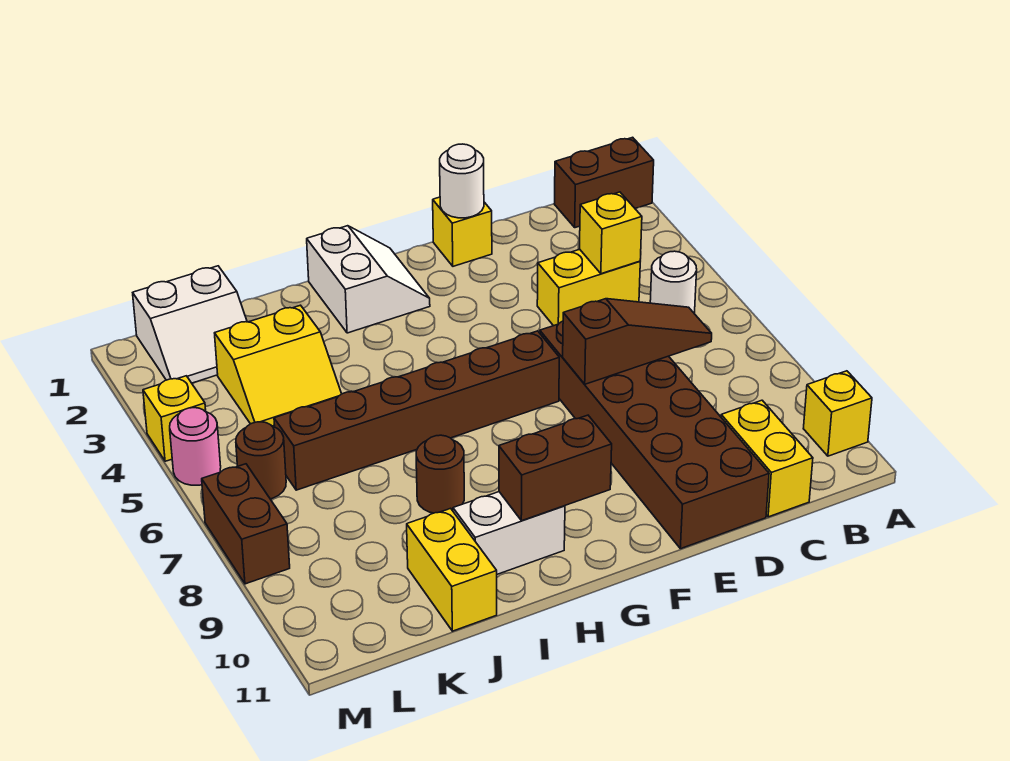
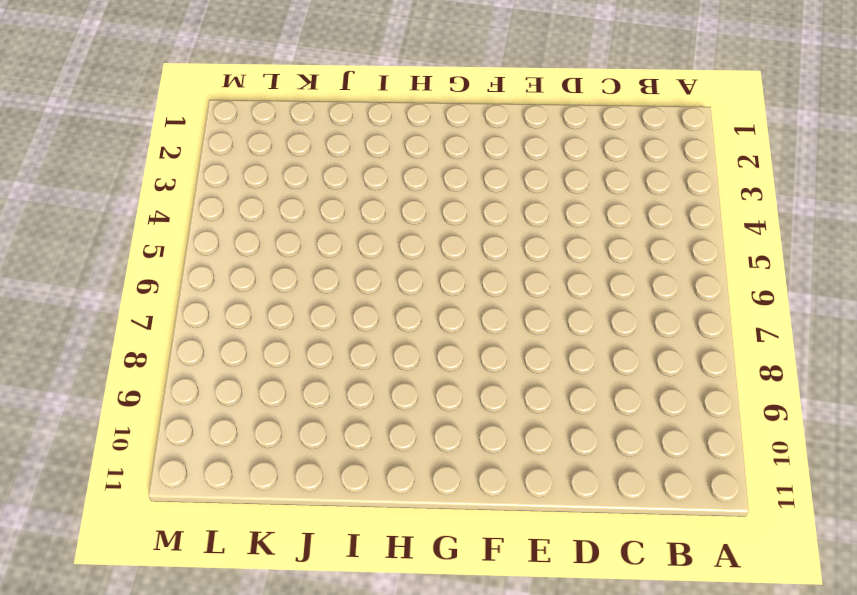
none -> brown 1x2 brick [555,137,654,228]
none -> yellow 1x1 brick [803,371,872,456]
none -> white 1x1 round brick [650,251,697,313]

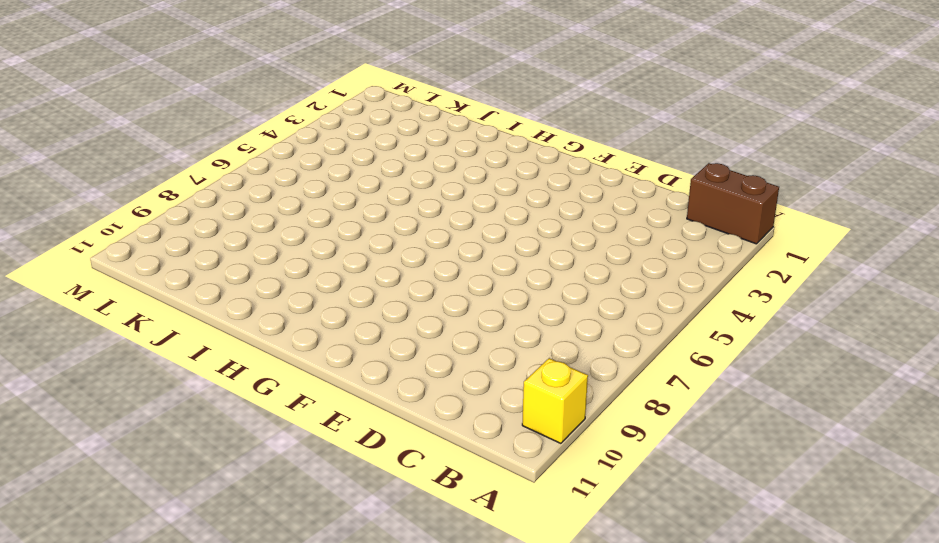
none -> white 1x1 round brick [650,251,697,313]
none -> yellow 1x2 brick [537,249,640,326]
none -> yellow 1x2 brick [721,400,813,517]

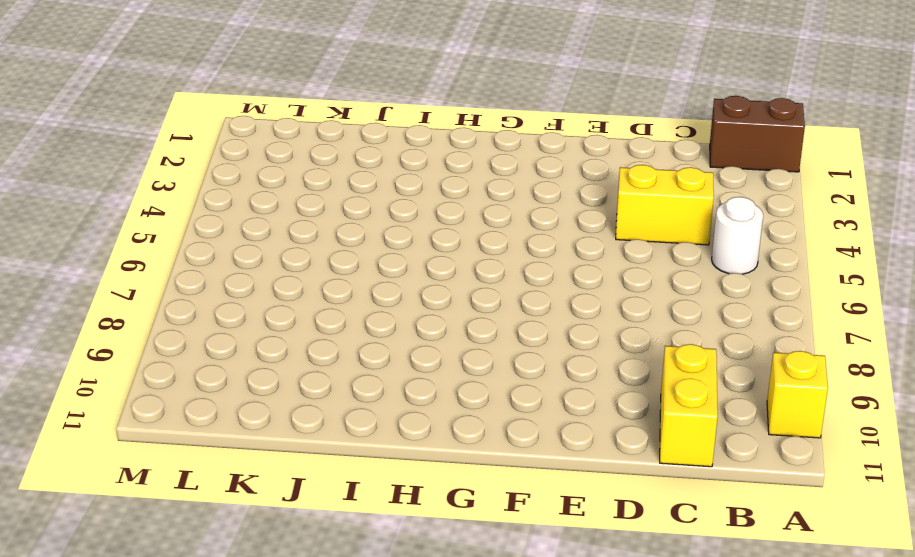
none -> brown 2x6 brick [540,321,769,549]
none -> yellow 1x1 brick [433,197,492,266]
none -> brown 1x6 brick [274,331,559,490]

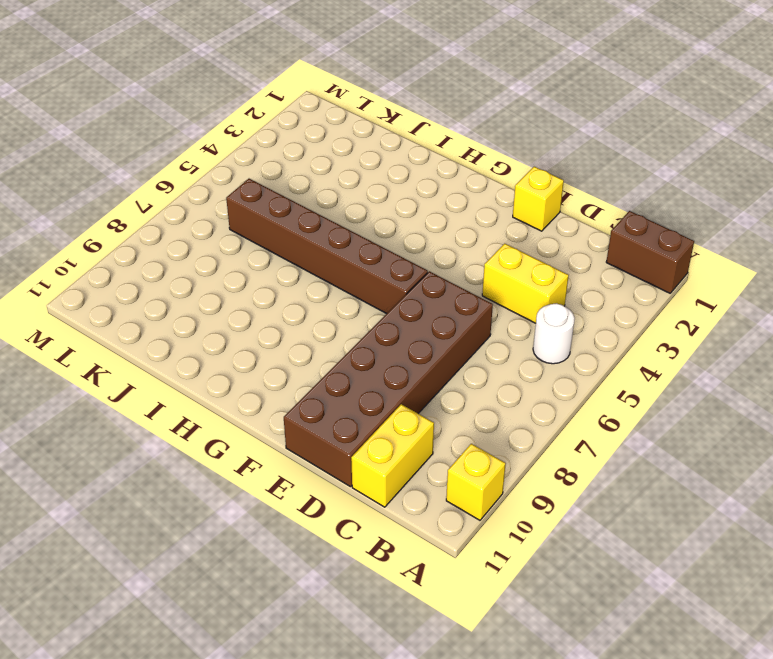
none -> white 2x2 slope [307,226,430,333]
none -> white 1x2 brick [453,492,565,574]
none -> brown 1x1 round brick [416,435,464,513]

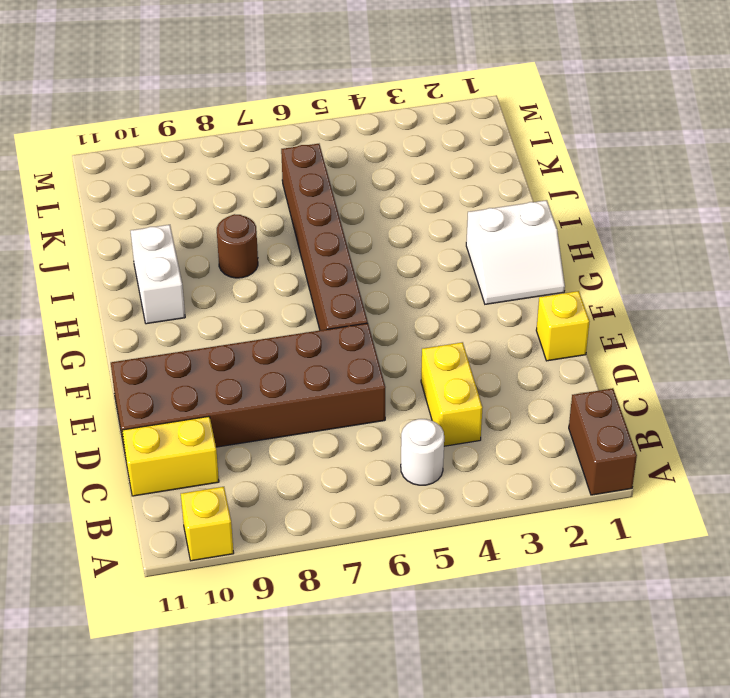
none -> yellow 2x2 slope [215,305,341,426]
none -> yellow 1x2 brick [407,508,497,631]
none -> white 2x2 slope [133,266,247,383]

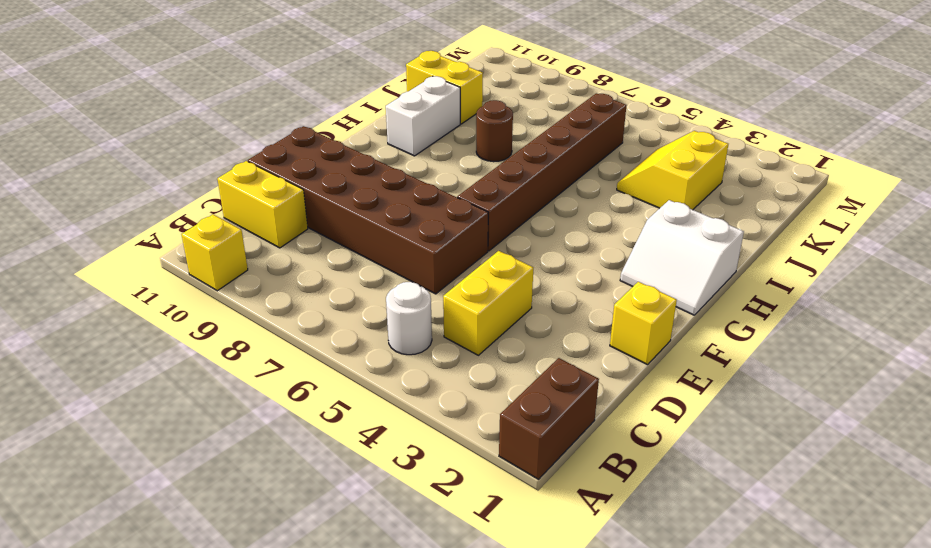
none -> white 2x2 slope [133,266,247,383]
none -> brown 1x1 round brick [236,422,286,499]
none -> yellow 1x1 brick [143,376,206,461]

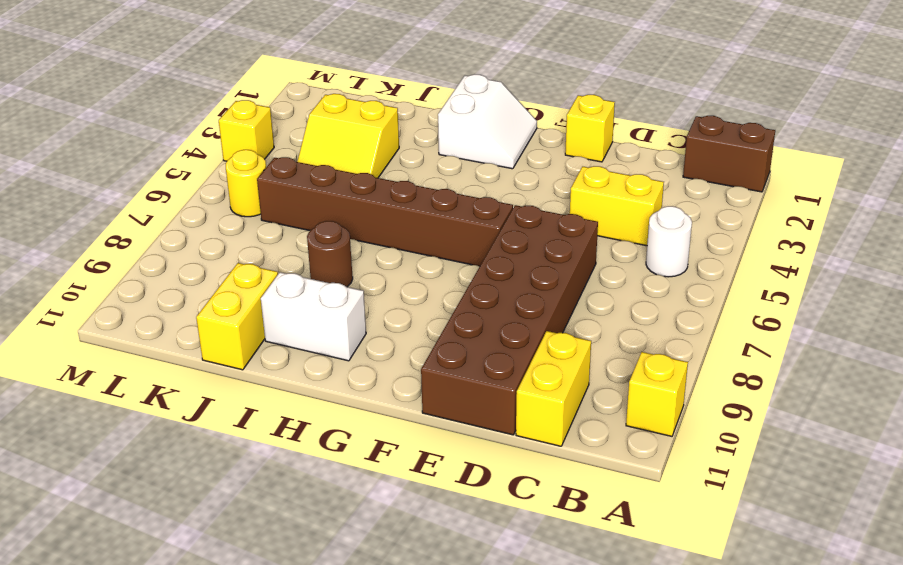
yellow 1x1 round brick [226,150,266,217] -> brown 1x1 round brick [236,422,286,499]
none -> white 2x2 slope [133,266,247,383]
none -> pink 1x1 round brick [170,408,221,485]
none -> brown 1x2 brick [202,464,290,584]

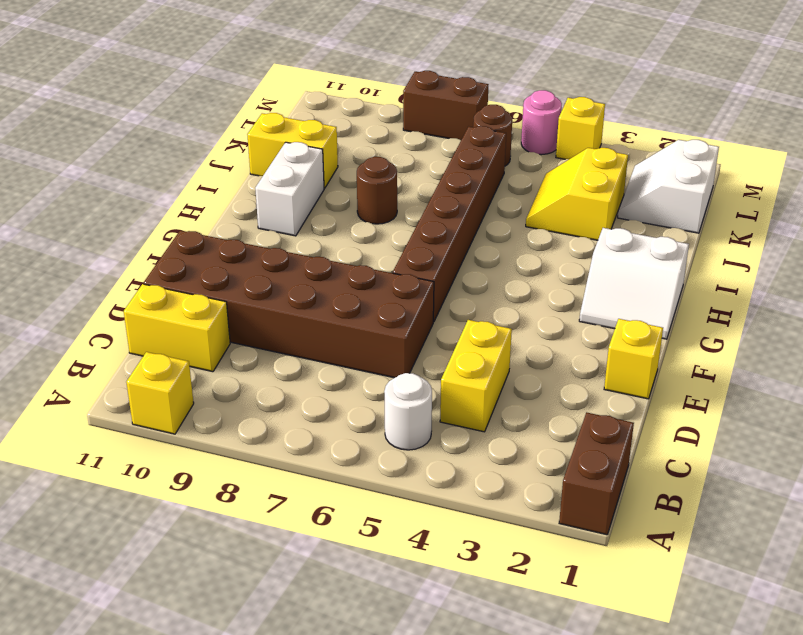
none -> yellow 1x1 brick [579,192,642,274]
none -> brown 1x3 slope [563,299,712,384]
none -> white 1x1 round brick [440,144,484,218]

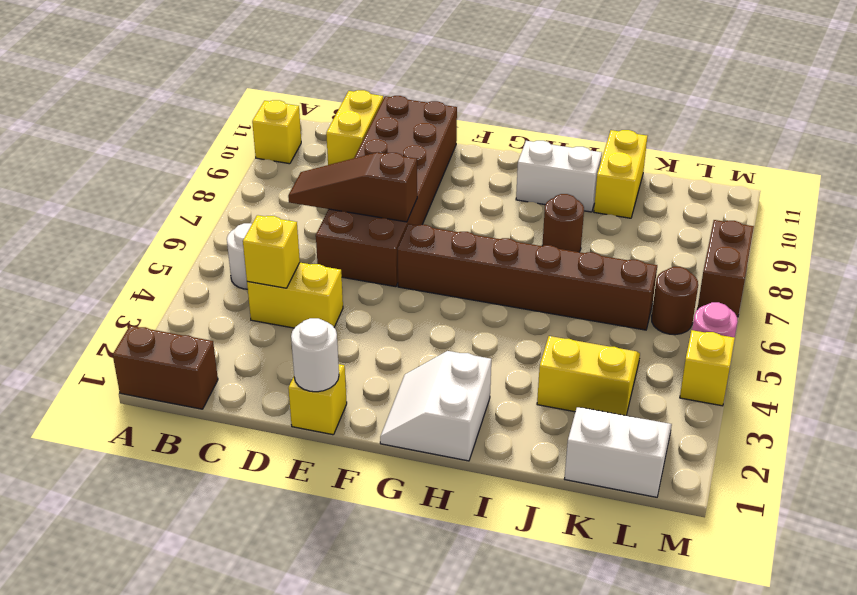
none -> brown 1x2 brick [499,415,612,521]

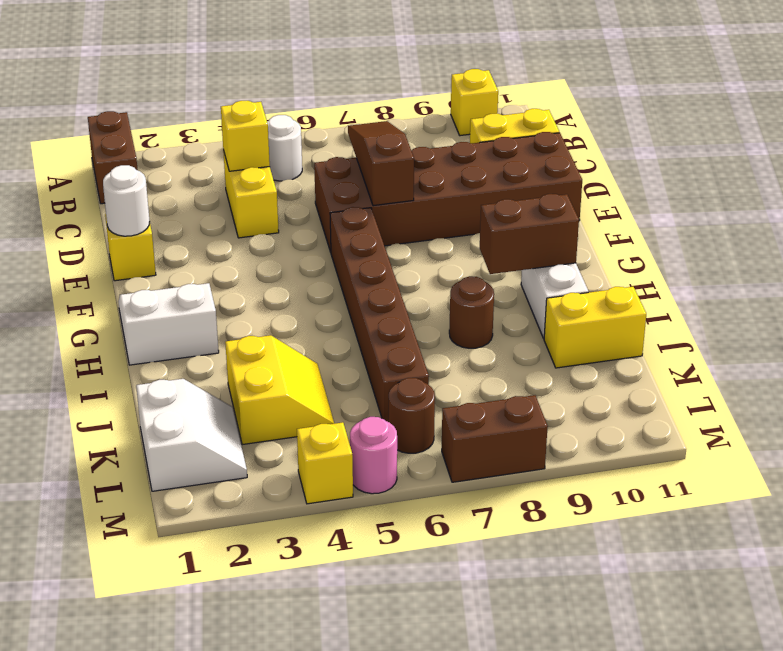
brown 1x2 brick [480,194,579,274] -> brown 1x2 brick turned to [499,415,612,521]

